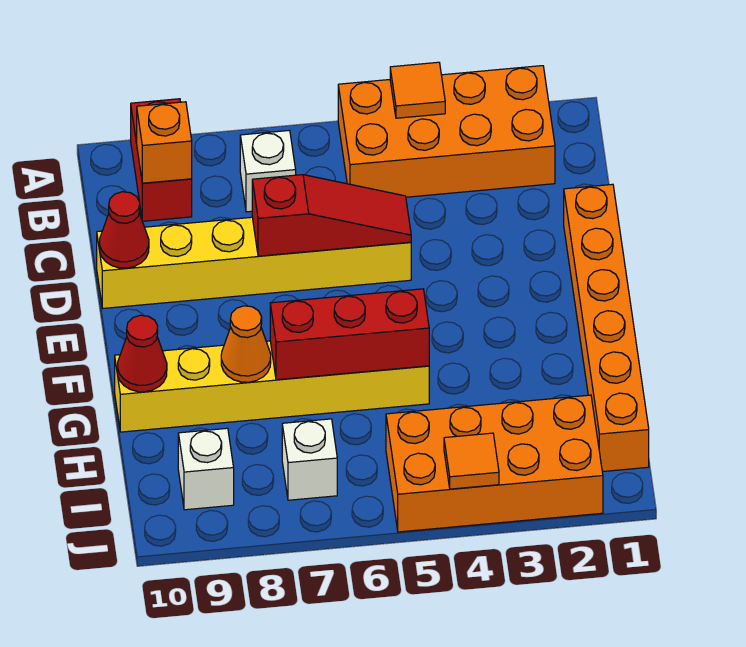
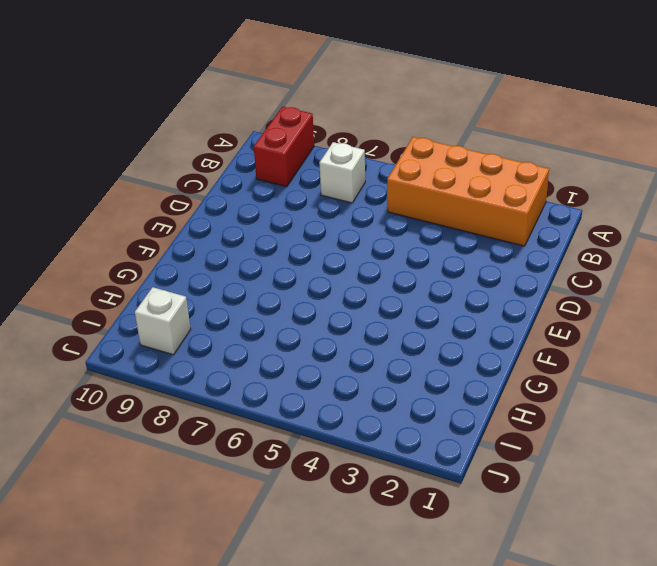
none -> orange 1x6 brick [564,184,649,472]
none -> yellow 1x6 brick [97,217,411,308]
none -> yellow 1x6 brick [115,341,429,432]

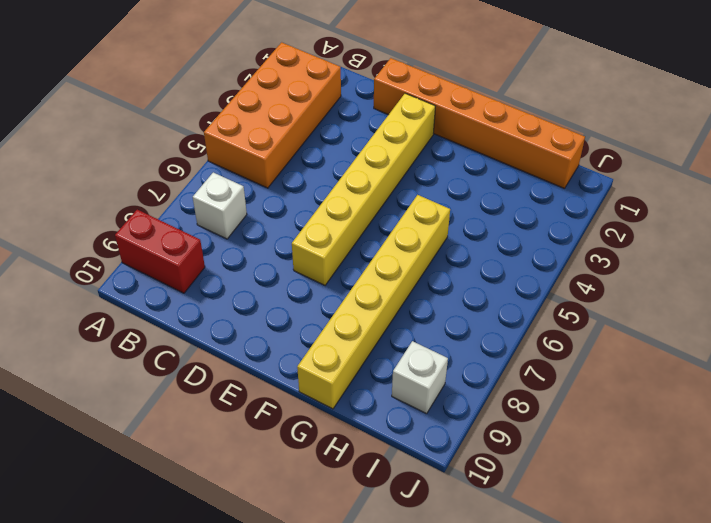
yellow 1x6 brick [292,93,435,285] -> yellow 1x6 brick moved to [97,217,411,308]
none -> orange 2x4 brick [386,395,603,532]
none -> white 1x1 brick [282,419,337,500]
none -> orange 1x1 tile [390,62,445,118]

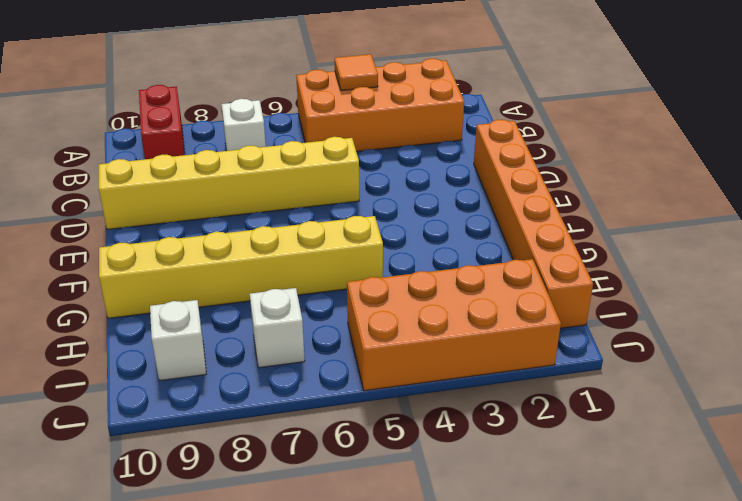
none -> orange 1x1 brick [137,102,192,183]
none -> red 1x3 slope [252,175,411,256]
none -> red 1x1 cone [100,192,149,268]

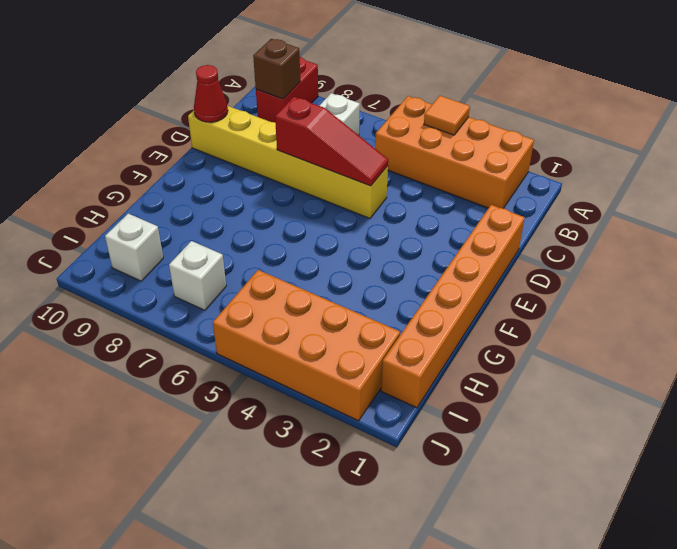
brown 1x1 brick [253,39,300,99] -> orange 1x1 brick [137,102,192,183]
none -> yellow 1x6 brick [115,341,429,432]
none -> red 1x3 brick [270,289,429,380]
none -> orange 1x1 cone [221,306,271,382]

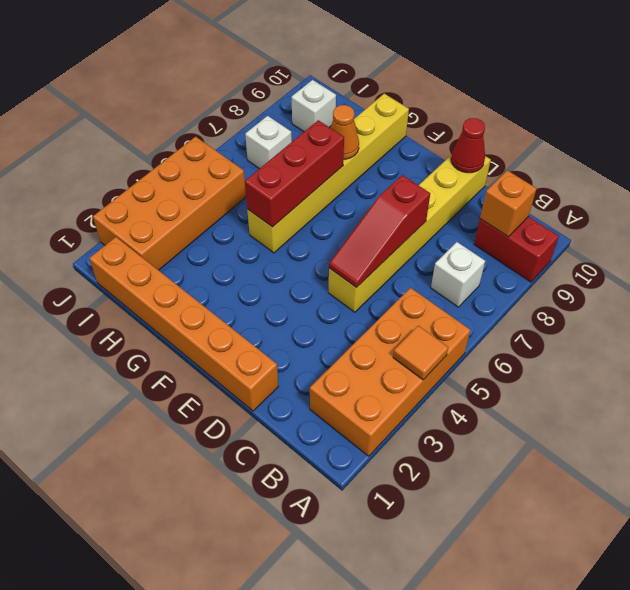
none -> red 1x1 cone [117,315,167,392]
none -> orange 1x1 tile [444,433,499,489]

